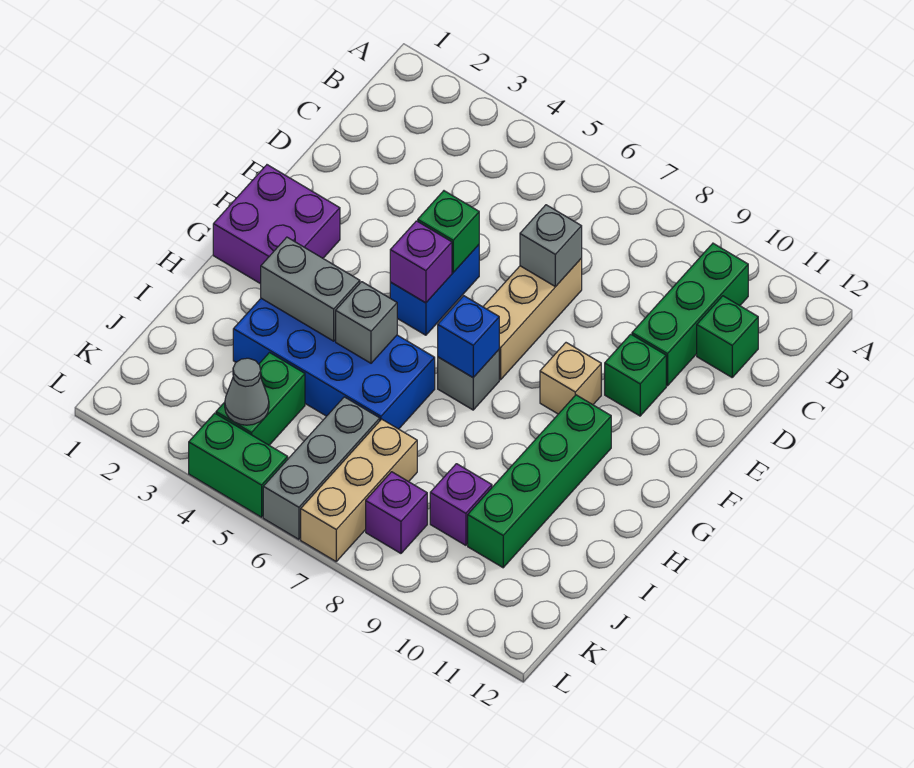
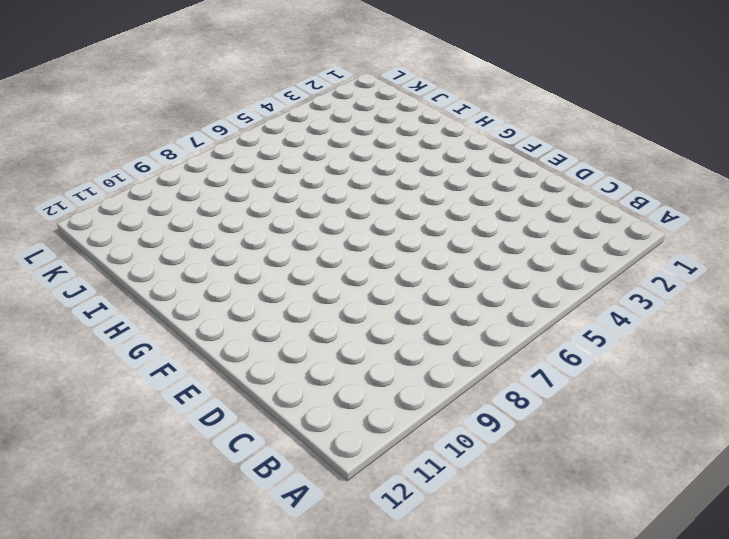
none -> green 1x3 brick [632,243,748,386]
none -> green 1x1 brick [697,296,758,377]
none -> tan 1x3 brick [483,259,582,380]

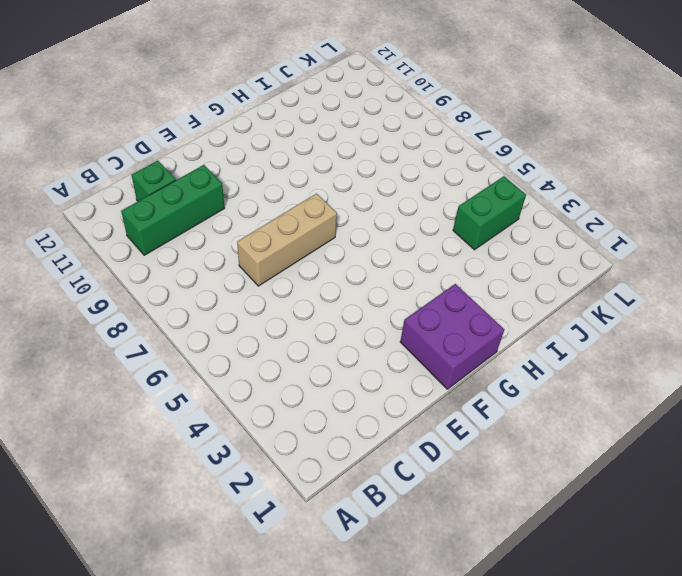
none -> blue 1x2 brick [390,245,479,335]
none -> green 1x1 brick [605,334,666,416]
none -> tan 1x1 brick [540,343,601,414]

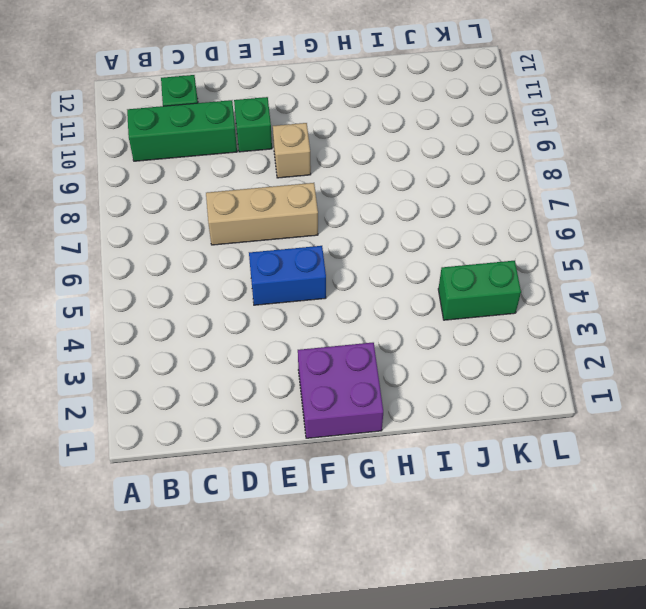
none -> grey 1x1 brick [438,350,499,410]
none -> green 1x4 brick [468,395,611,568]
none -> blue 2x4 brick [233,298,435,429]

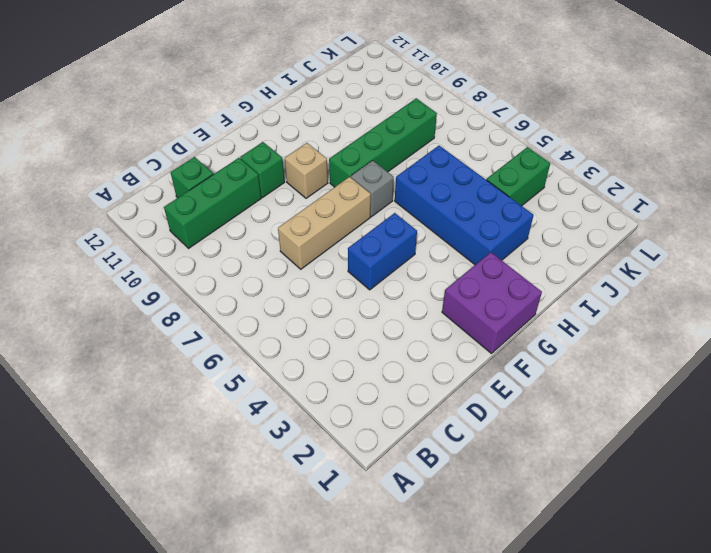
green 1x4 brick [329,98,437,187] -> green 1x4 brick moved to [468,395,611,568]
none -> grey 1x3 brick [263,397,380,539]
none -> tan 1x3 brick [301,419,417,561]
none -> purple 1x1 brick [430,464,492,545]

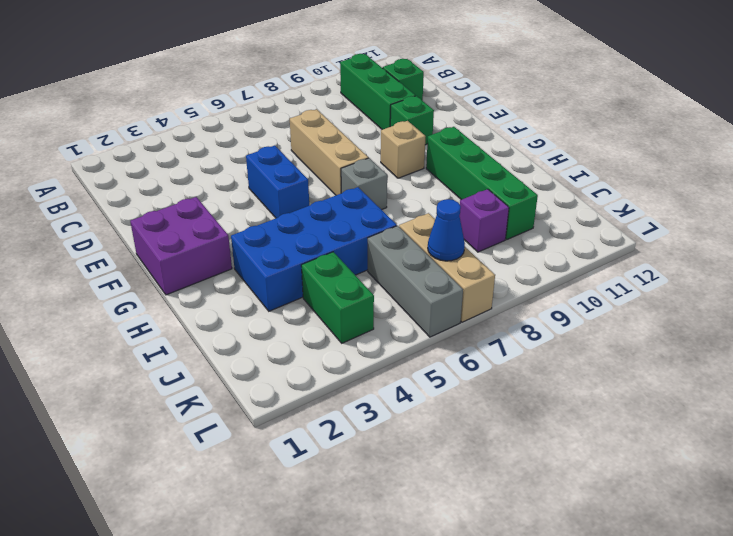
blue 1x1 cone [428,199,465,261] -> none
none -> purple 1x1 brick [366,472,427,553]
none -> green 1x2 brick [189,413,288,517]
none -> grey 1x1 brick [520,205,582,287]

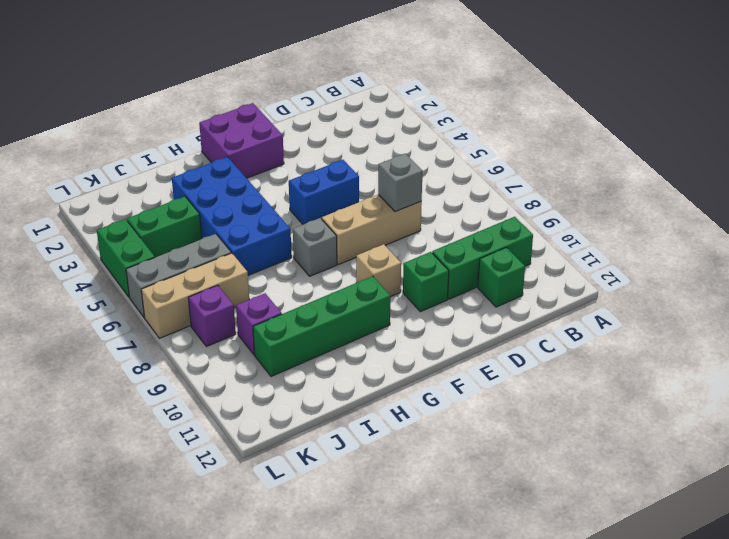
none -> green 1x1 brick [418,191,479,272]
none -> purple 1x1 brick [390,221,452,303]
none -> blue 1x1 brick [438,296,499,377]

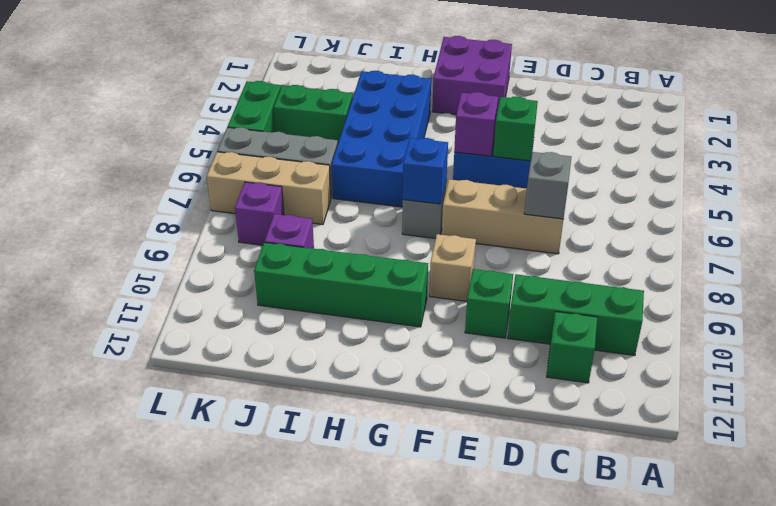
none -> grey 1x2 brick [261,237,360,341]
none -> grey 1x1 brick [336,282,397,363]
none -> grey 1x1 cone [225,358,269,425]

